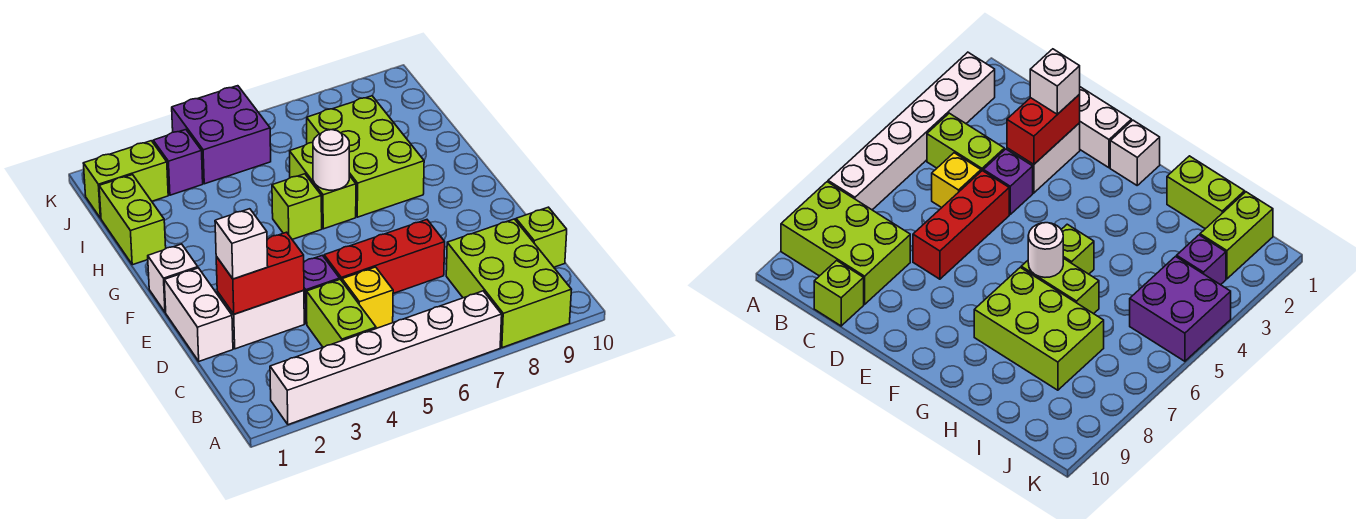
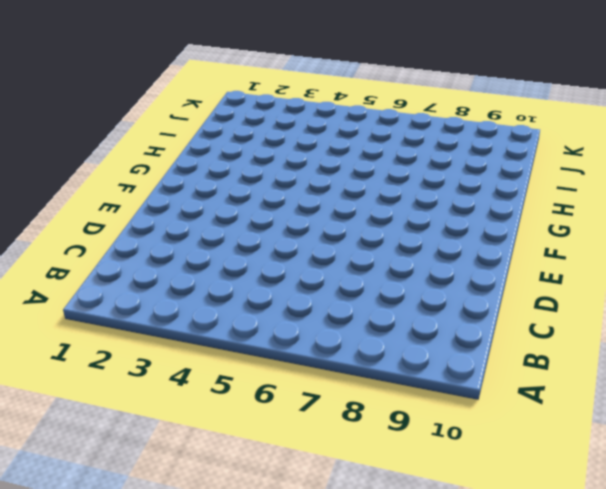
none -> white 1x6 brick [270,291,502,425]
none -> lime 2x3 brick [446,219,572,348]
none -> lime 1x2 brick [307,279,376,347]

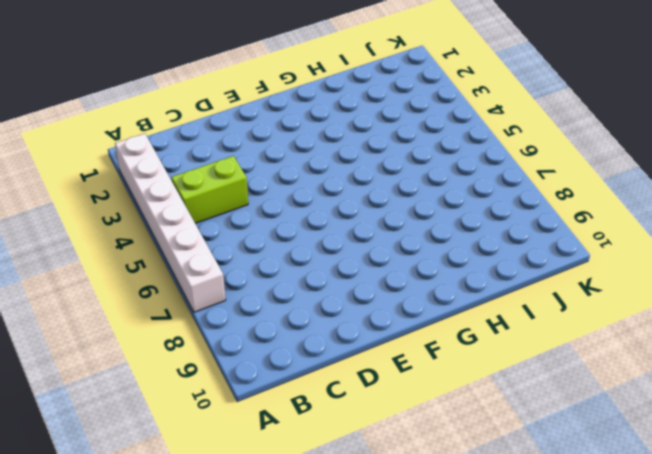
none -> lime 2x3 brick [446,219,572,348]
none -> yellow 1x1 brick [342,267,393,329]
none -> lime 1x1 brick [516,207,567,267]

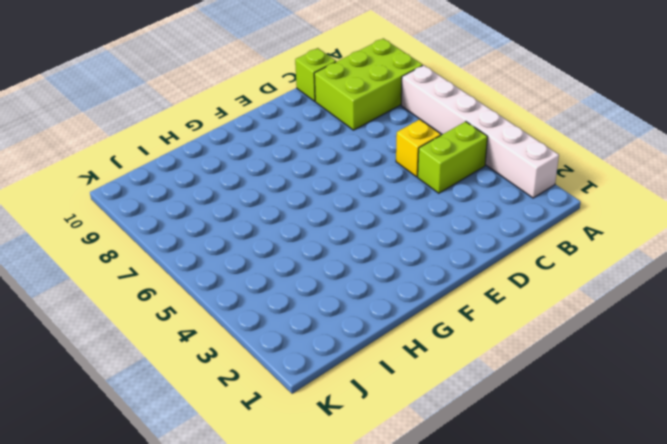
none -> white 1x2 brick [164,268,233,361]
none -> white 1x2 brick [217,290,304,349]
none -> purple 1x1 brick [304,255,340,324]

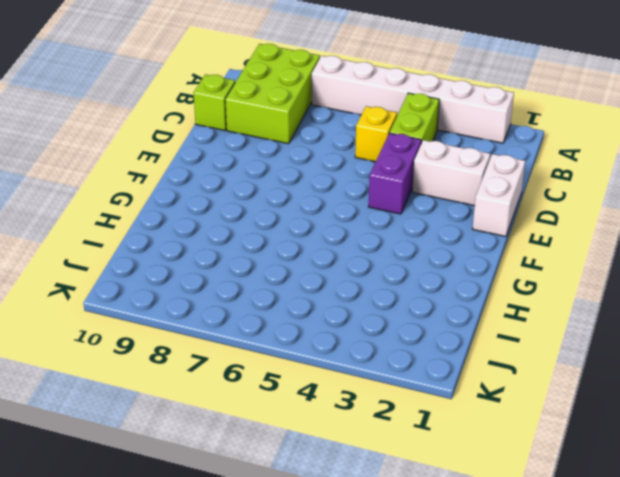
purple 1x2 brick [369,133,421,214] -> purple 1x1 brick [304,255,340,324]
none -> red 1x3 brick [324,220,445,293]
none -> white 1x1 brick [148,244,198,312]
none -> lime 1x1 brick [272,174,322,239]

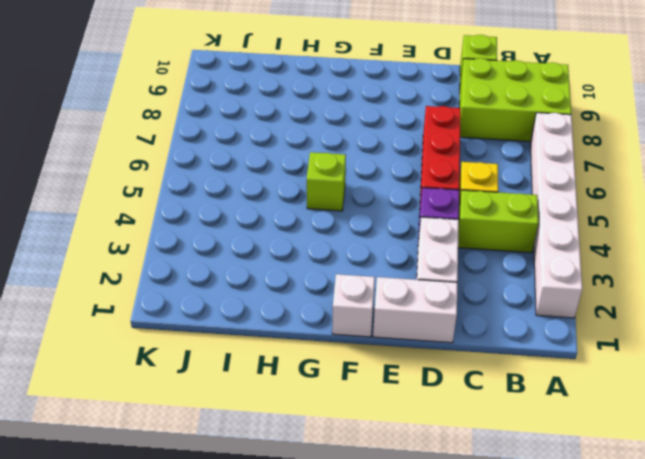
none -> lime 1x2 brick [290,143,356,229]
none -> lime 2x3 brick [307,96,424,217]
none -> lime 1x2 brick [99,175,166,265]

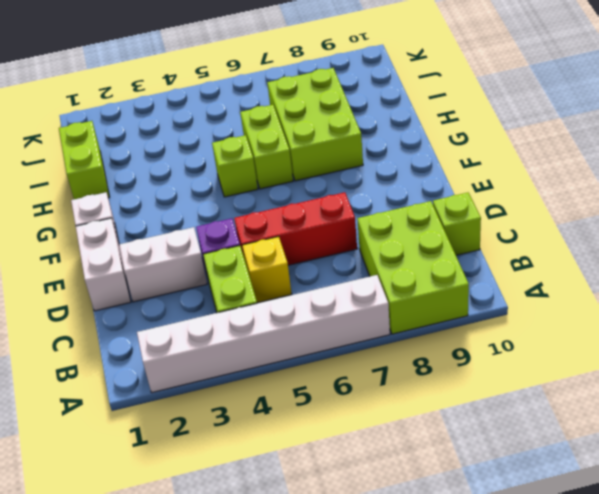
none -> lime 1x2 brick [83,141,168,218]
none -> purple 1x1 brick [153,130,203,195]
none -> purple 2x2 brick [172,86,271,184]

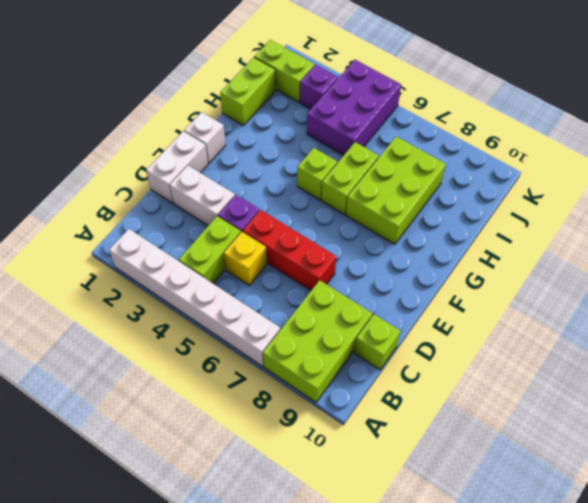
purple 2x3 brick [307,60,401,155] -> purple 2x2 brick [172,86,271,184]
none -> red 1x2 brick [216,232,304,314]
none -> white 1x1 round brick [313,130,349,190]
none -> white 1x1 brick [215,209,268,279]

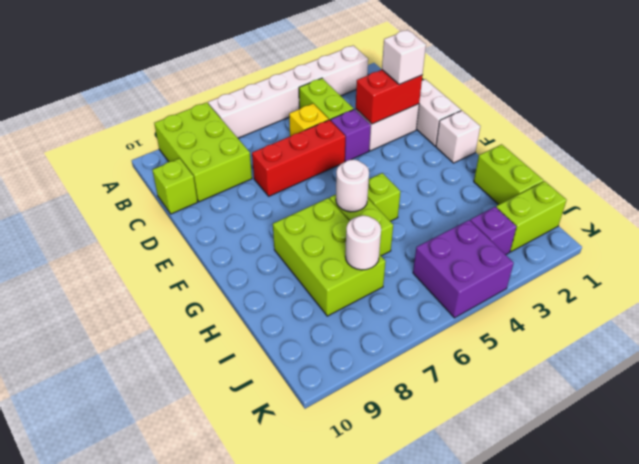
white 1x1 round brick [345,215,381,270] -> none

